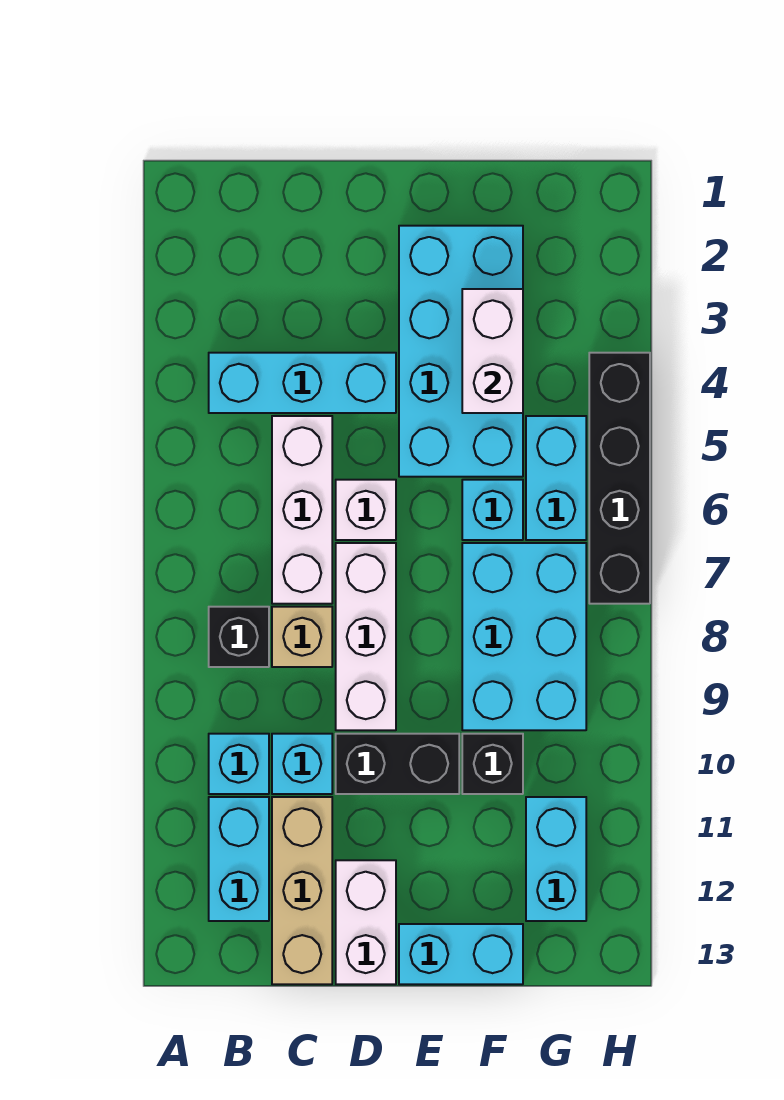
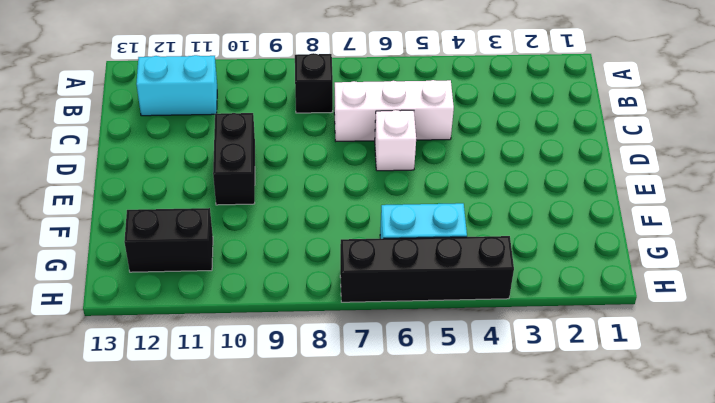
black 1x2 brick [124,208,213,272] -> cyan 1x2 brick [526,797,586,921]
none -> cyan 1x3 brick [209,353,396,413]
none -> cyan 1x1 brick [209,734,269,794]
none -> tan 1x1 brick [272,607,332,667]

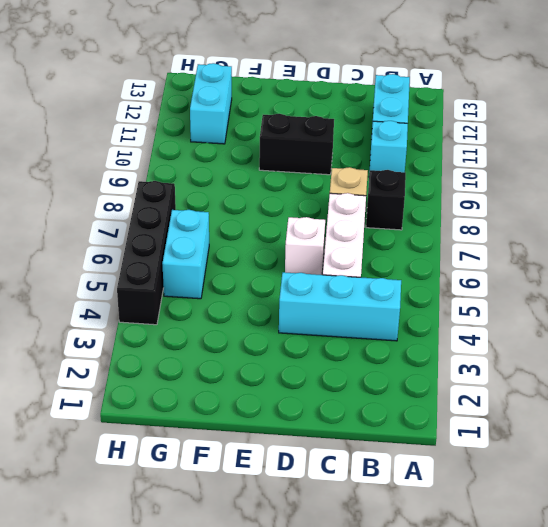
none -> cyan 1x1 brick [272,734,332,794]
none -> tan 1x3 brick [272,797,332,984]
none -> white 1x3 brick [336,543,396,730]

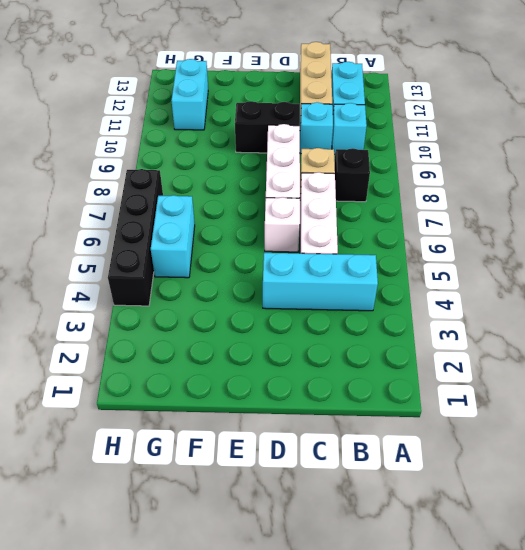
none -> white 1x2 brick [336,860,396,984]
none -> cyan 2x4 brick [399,226,523,477]
none -> cyan 1x2 brick [399,924,523,984]

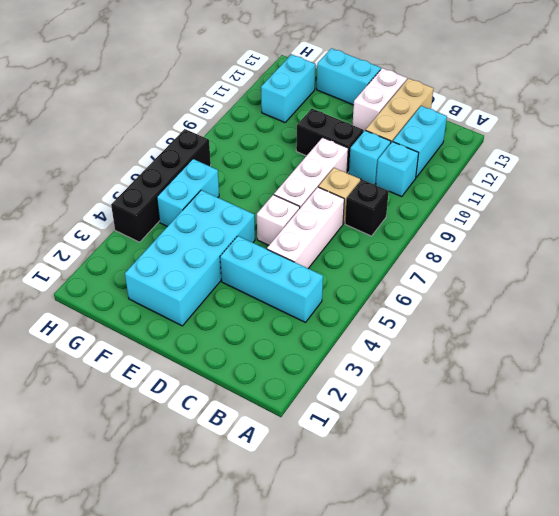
none -> cyan 1x1 brick [462,480,523,540]
none -> cyan 2x3 brick [462,543,586,730]
none -> black 1x1 brick [462,734,523,794]

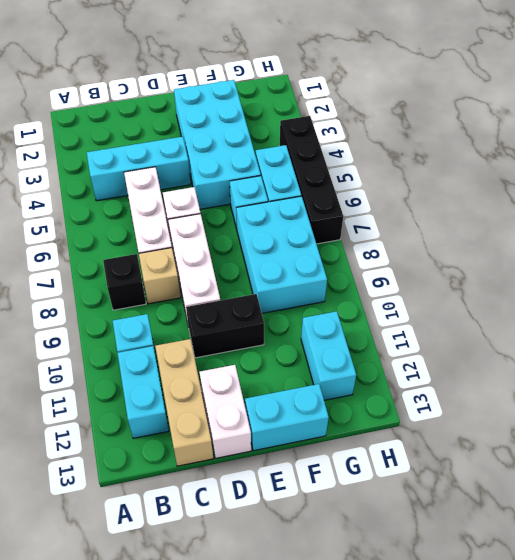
none -> cyan 1x1 brick [272,734,332,794]
none -> black 1x1 brick [462,734,523,794]
none -> white 1x2 brick [462,289,523,413]

